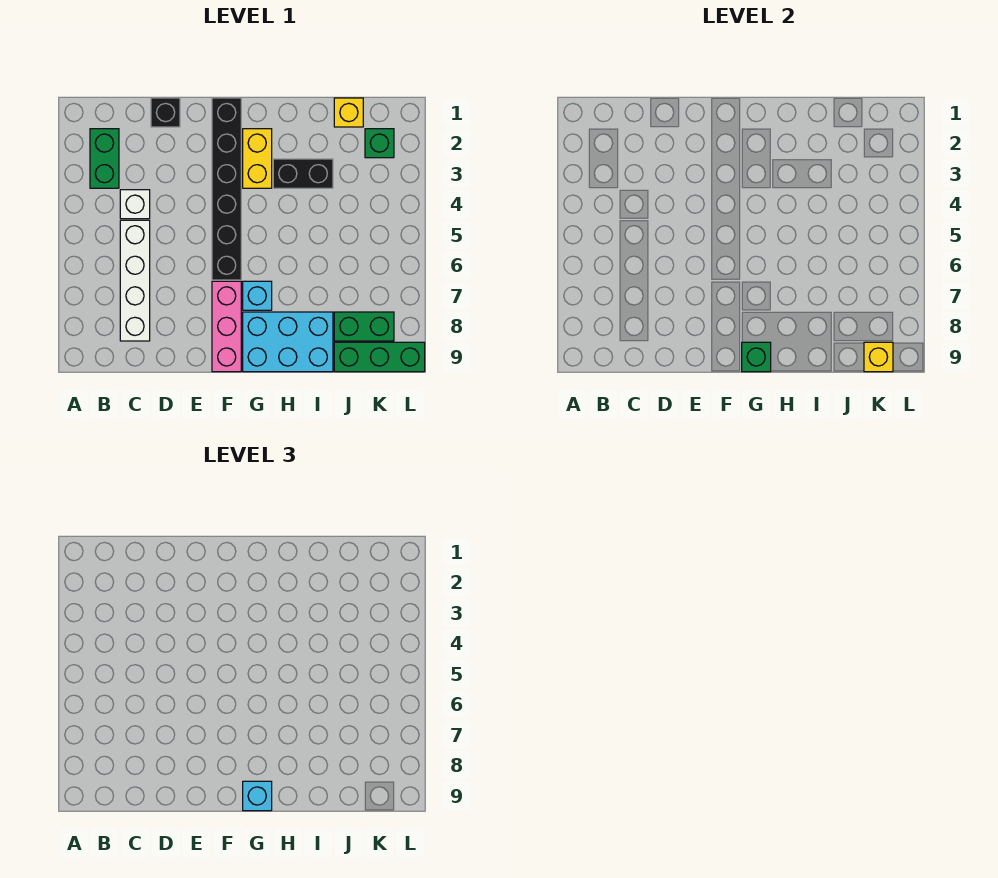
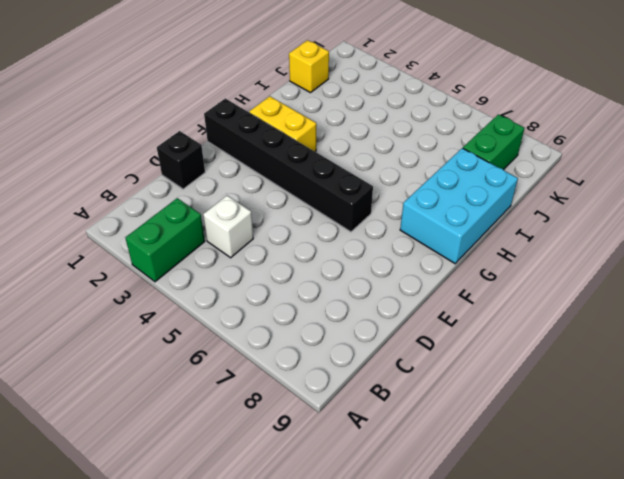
green 1x2 brick [125,198,205,282] -> green 1x2 brick turned to [90,129,119,188]
none -> white 1x4 brick [120,220,150,341]
none -> pink 1x3 brick [212,281,241,372]
none -> cyan 1x1 brick [243,281,272,310]

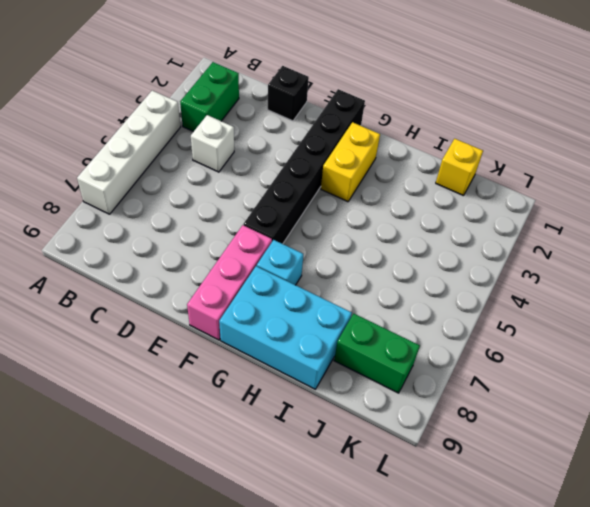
white 1x4 brick [77,90,181,214] -> white 1x4 brick moved to [120,220,150,341]
none -> black 1x2 brick [273,159,333,188]
none -> green 1x3 brick [334,342,425,372]
none -> green 1x1 brick [365,129,394,158]

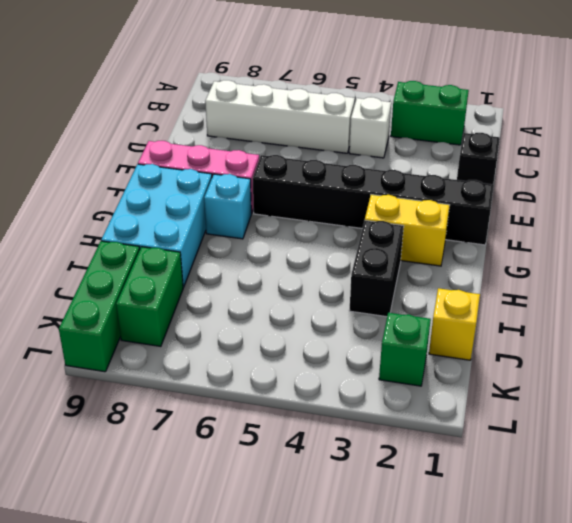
none -> green 1x1 brick [742,342,771,372]
none -> yellow 1x1 brick [864,342,893,372]
none -> cyan 1x1 brick [243,781,272,811]

